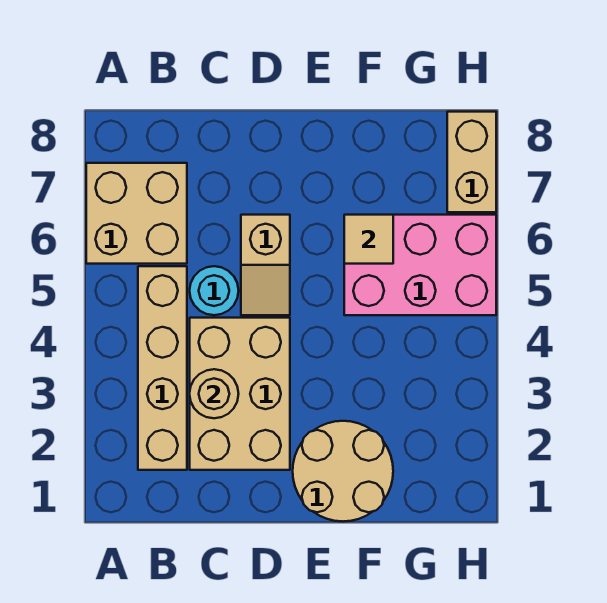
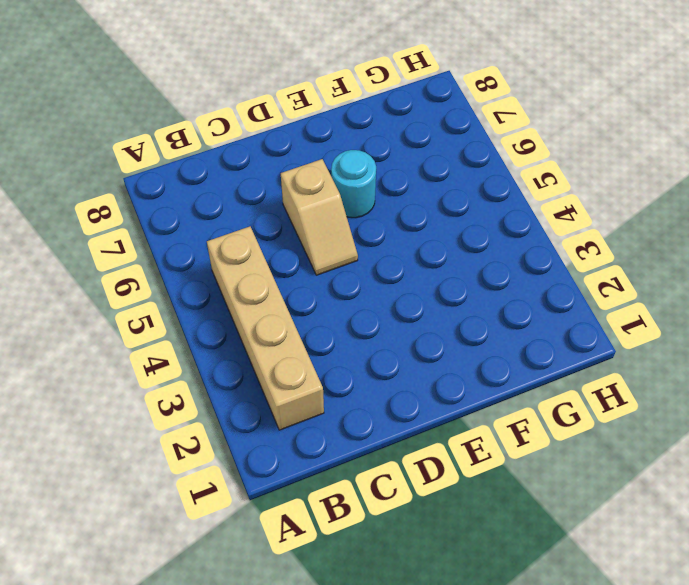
cyan 1x1 round brick [331,150,376,218] -> cyan 1x1 round brick moved to [190,266,239,315]
none -> tan 2x2 brick [86,163,187,264]
none -> tan 2x3 brick [190,318,290,470]

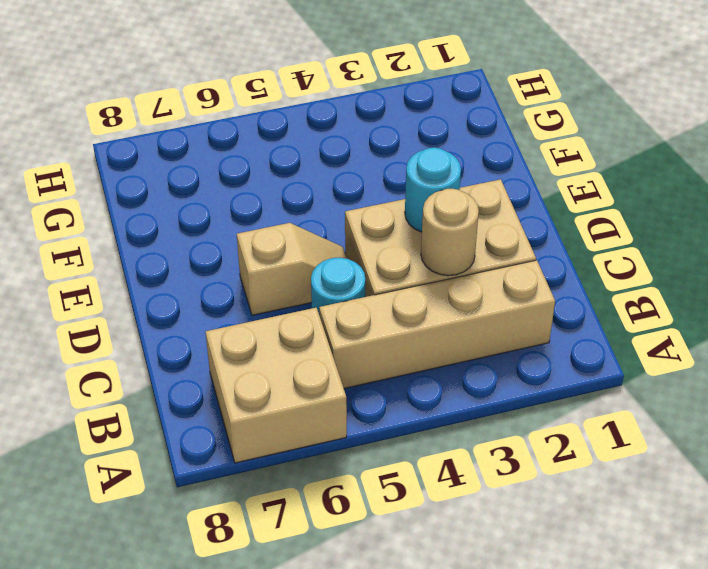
cyan 1x1 round brick [405,148,461,232] -> none
none -> tan 2x2 round brick [293,421,393,521]
none -> pink 2x3 brick [344,215,496,315]

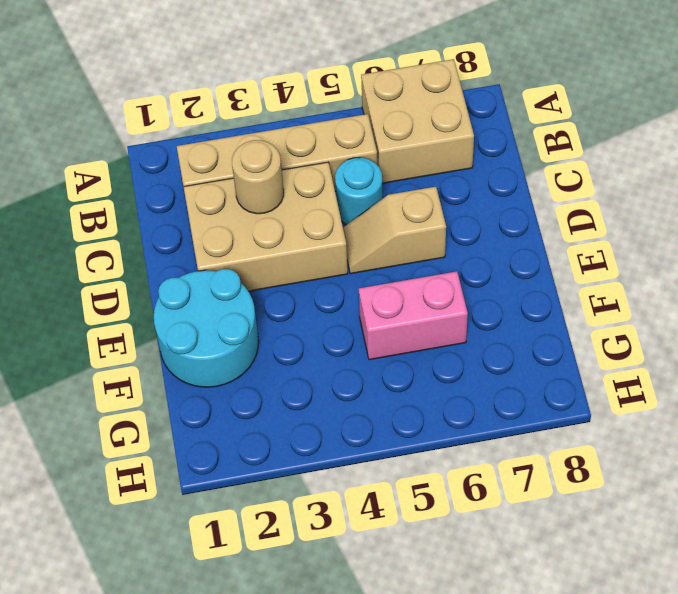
cyan 2x2 round brick [154,269,259,387] -> tan 2x2 round brick [293,421,393,521]
pink 1x2 brick [359,271,468,360] -> pink 2x3 brick [344,215,496,315]
none -> tan 1x2 brick [447,112,496,212]
none -> tan 1x1 tile [344,215,393,264]

